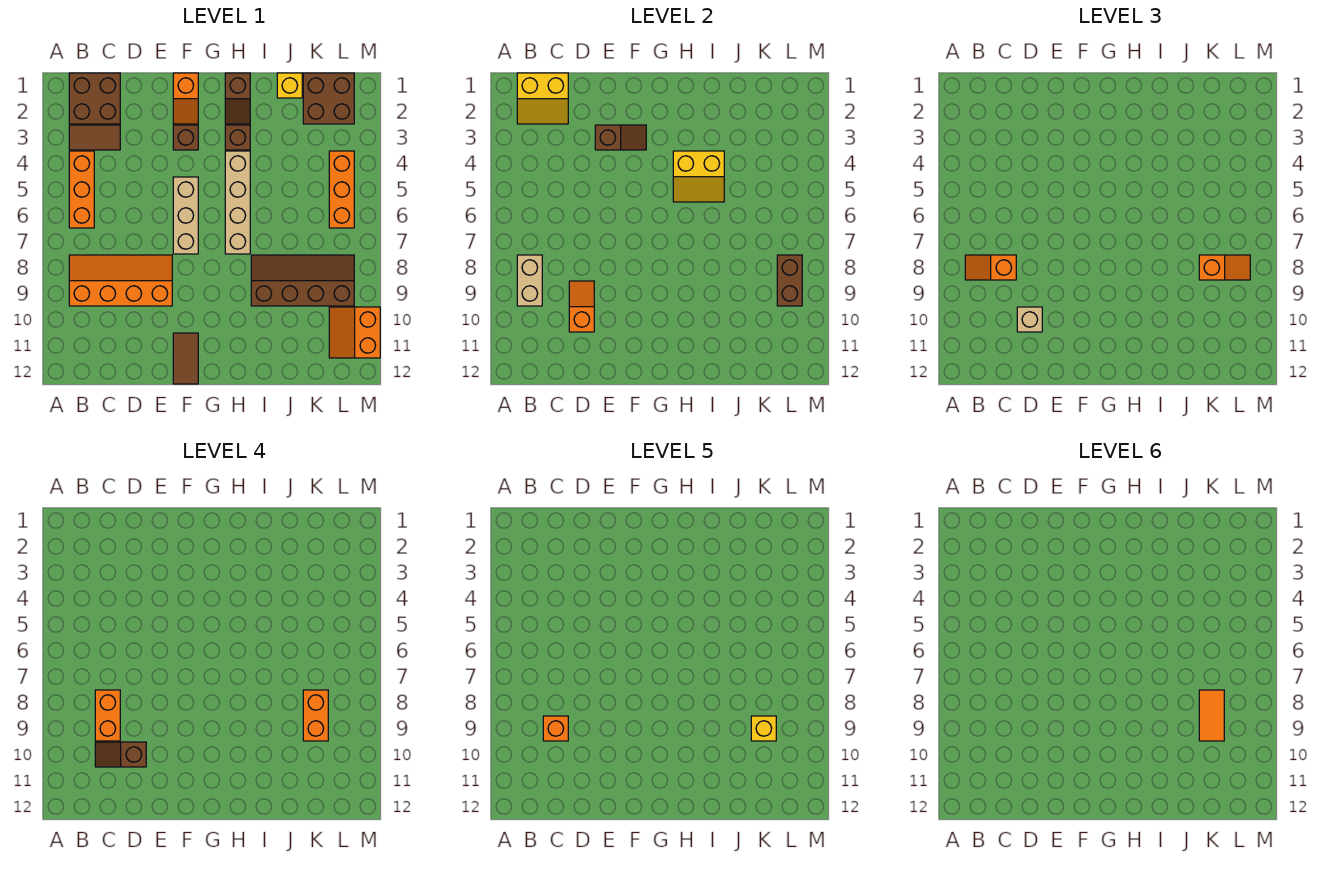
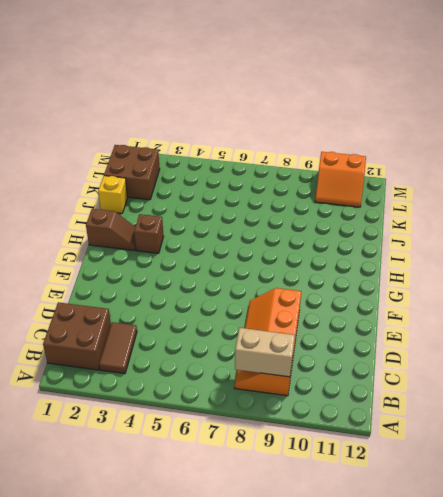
none -> orange 1x3 brick [69,151,94,228]
none -> orange 1x2 slope [173,73,198,124]
none -> brown 1x1 brick [173,125,198,150]
none -> tan 1x3 brick [173,177,198,254]

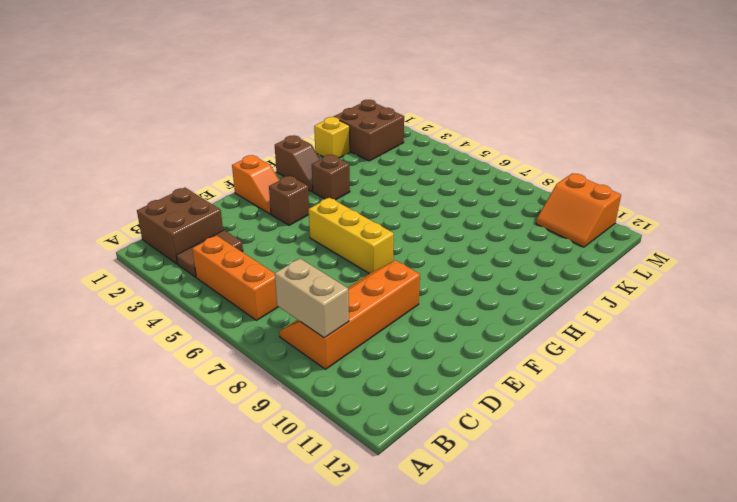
yellow 1x3 brick [309,198,394,274] -> tan 1x3 brick [173,177,198,254]
none -> brown 1x2 tile [173,333,198,384]
none -> tan 1x4 brick [225,151,250,254]
none -> brown 2x4 slope [251,255,354,306]
none -> orange 1x3 brick [329,151,354,228]

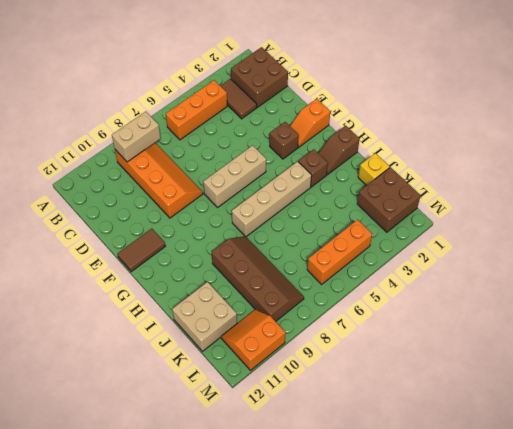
tan 2x2 brick [172,282,237,351] -> none
none -> yellow 2x2 slope [517,73,568,124]
none -> orange 1x2 slope [569,281,594,332]
none -> brown 1x2 slope [595,125,646,150]
none -> yellow 2x2 slope [673,151,724,202]

